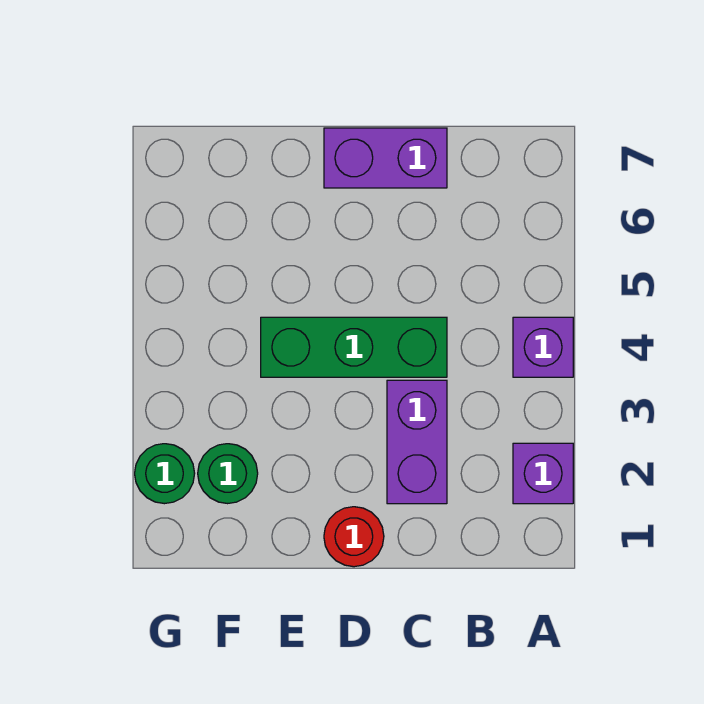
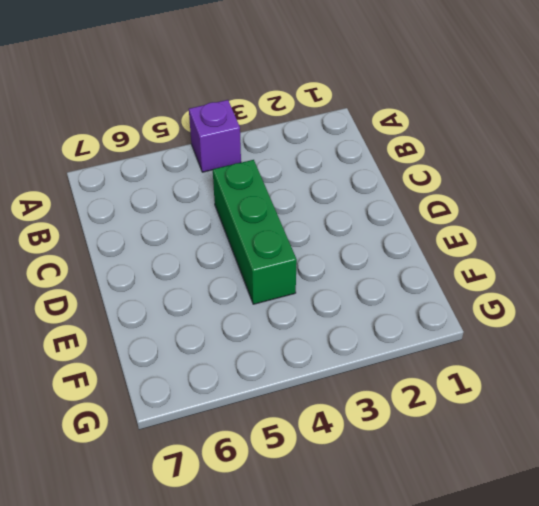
none -> purple 1x1 brick [513,443,573,504]
none -> purple 1x2 brick [387,380,447,504]

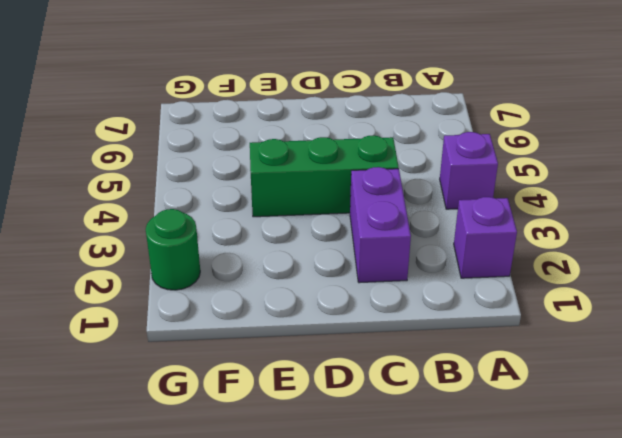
none -> purple 1x2 brick [324,128,447,188]
none -> red 1x1 round brick [324,507,384,567]

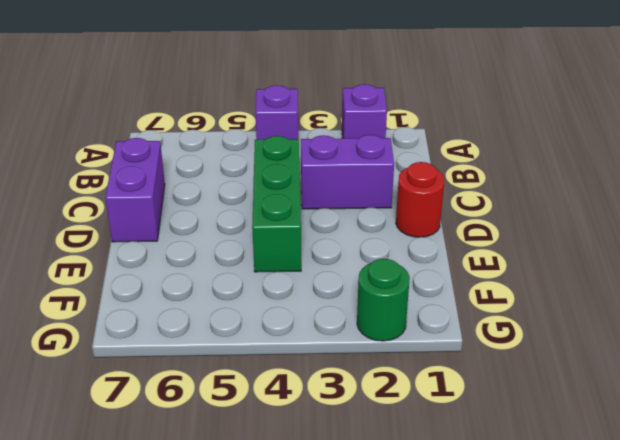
none -> green 1x1 round brick [198,444,258,504]

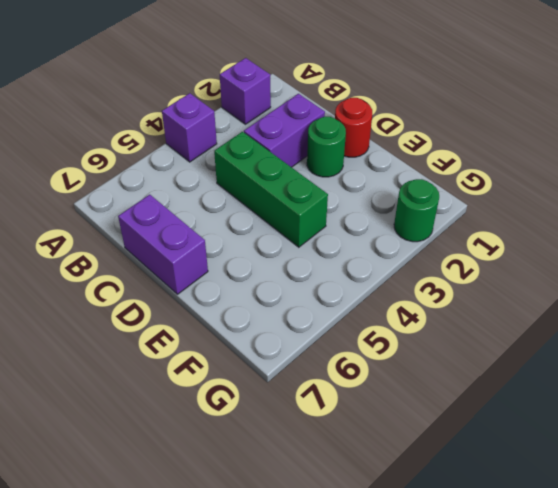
green 1x1 round brick [307,117,346,177] -> green 1x1 round brick moved to [198,444,258,504]

